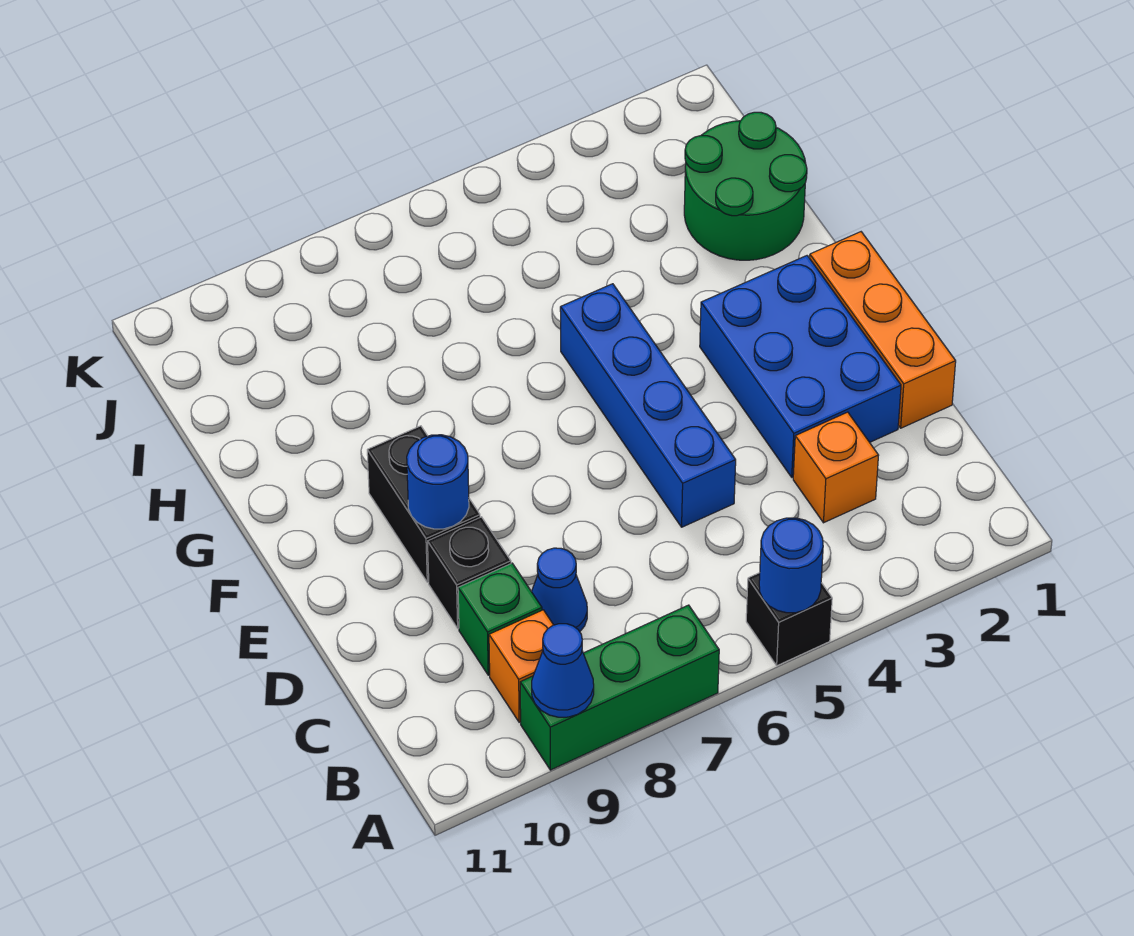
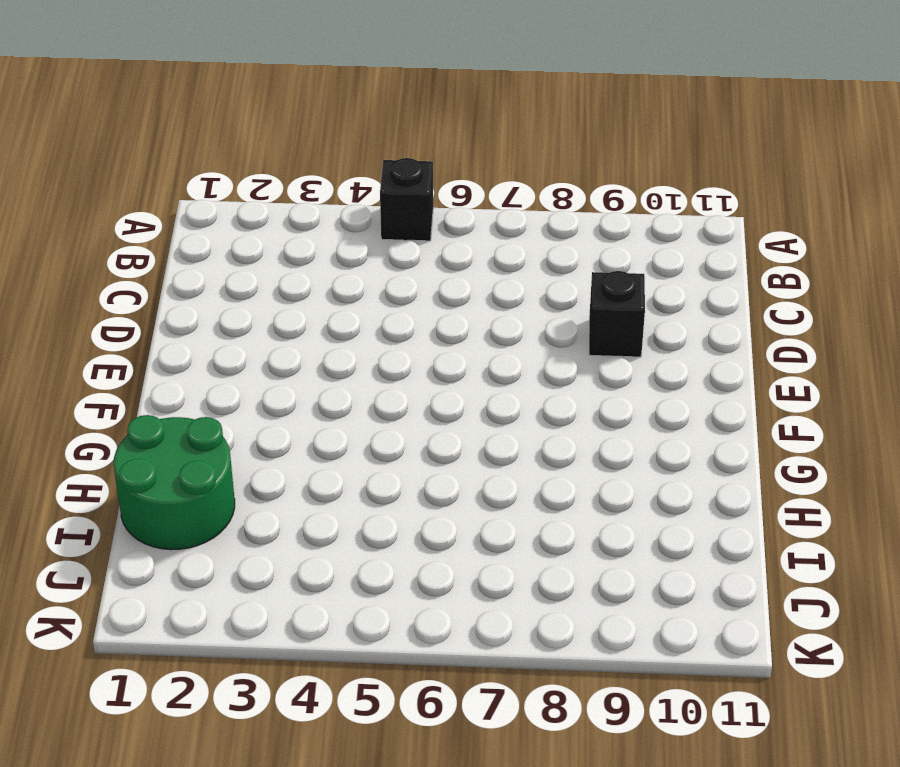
none -> green 1x3 brick [520,605,719,770]
none -> orange 1x1 brick [489,610,553,722]
none -> orange 1x1 brick [793,412,879,523]

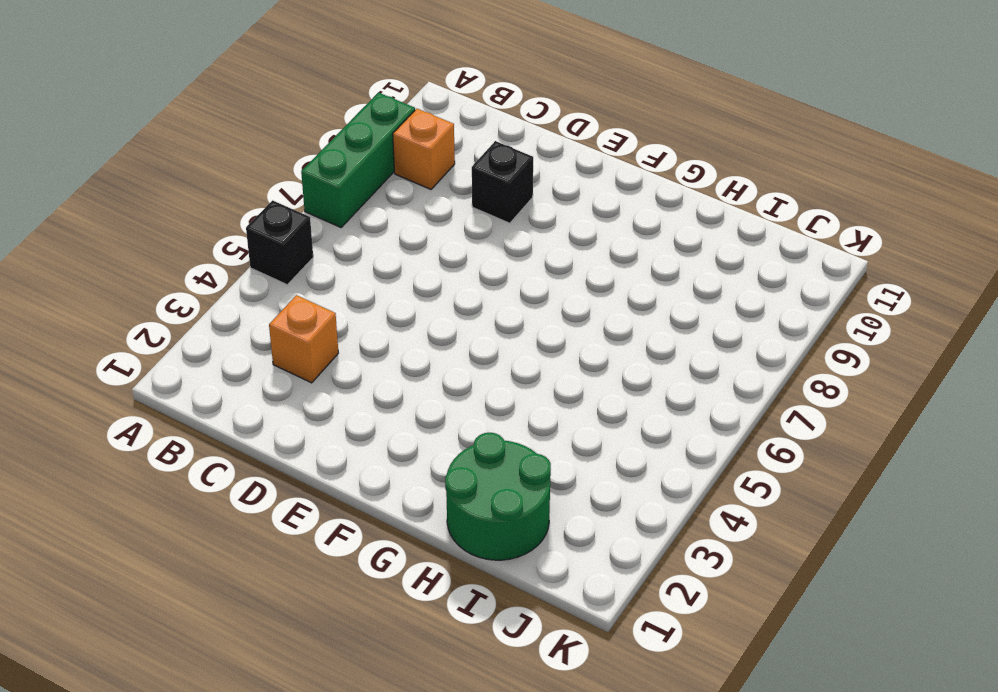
none -> blue 1x1 cone [532,548,587,632]
none -> green 1x1 brick [458,563,542,675]
none -> orange 1x3 brick [810,232,956,428]

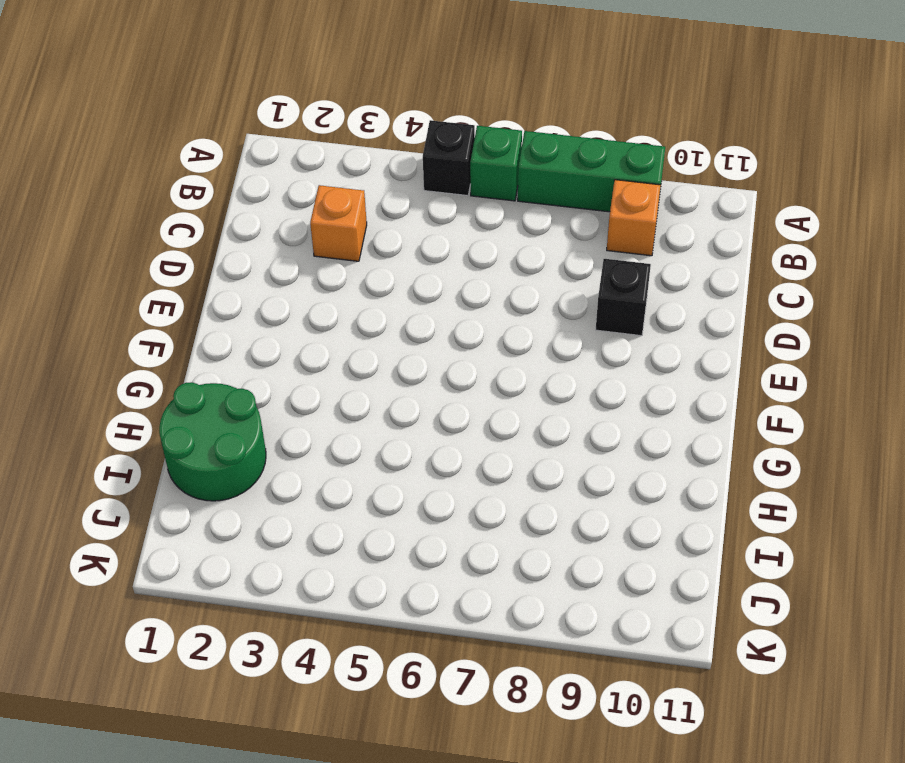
green 1x1 brick [470,126,522,201] -> green 1x1 brick moved to [458,563,542,675]
none -> blue 1x1 cone [532,548,587,632]
none -> orange 1x3 brick [810,232,956,428]
none -> blue 2x3 brick [700,256,901,477]

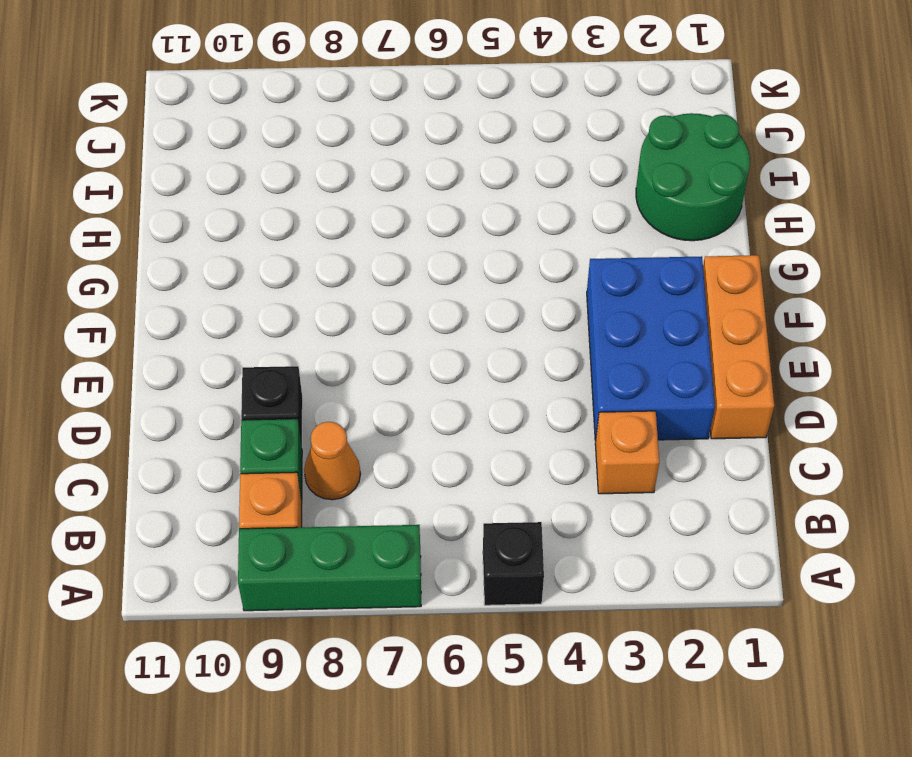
orange 1x1 cone [304,422,360,500] -> blue 1x1 cone [532,548,587,632]
none -> blue 1x4 brick [560,284,736,527]
none -> black 1x2 brick [367,426,480,582]
none -> blue 1x1 round brick [759,518,823,613]

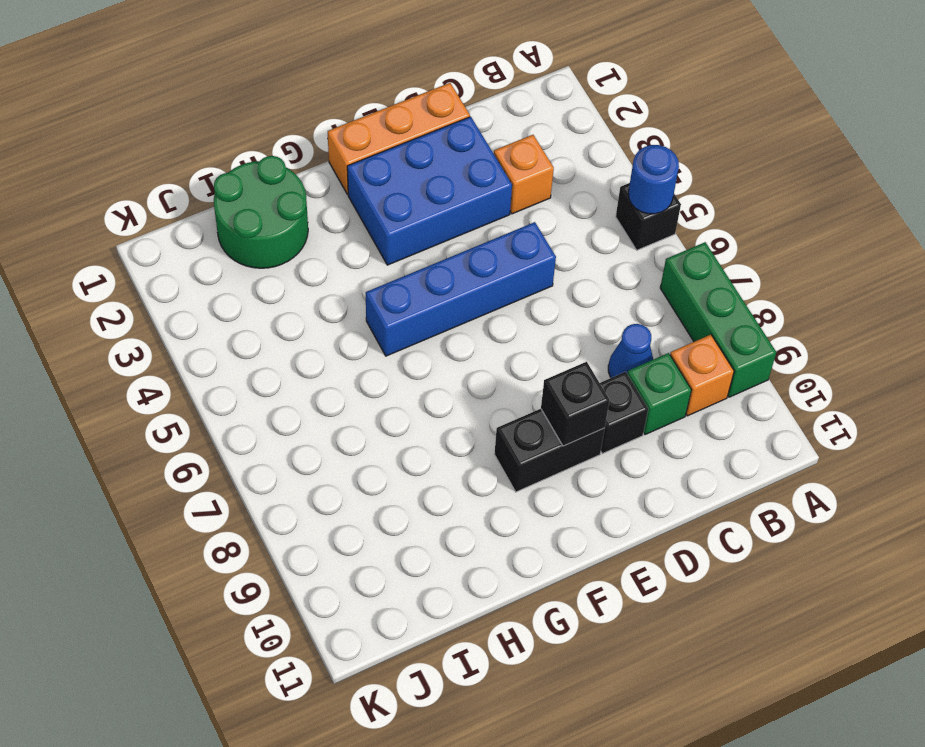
black 1x1 brick [541,362,610,446] -> blue 1x1 round brick [407,435,469,529]
none -> blue 1x1 cone [532,624,594,717]

